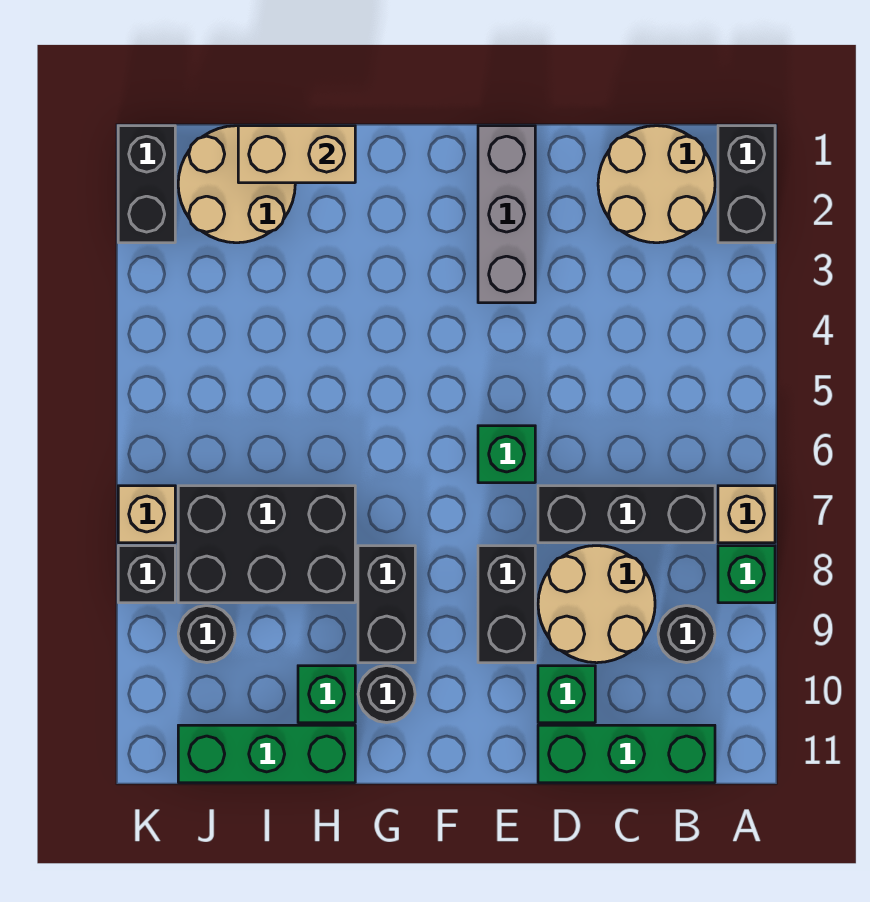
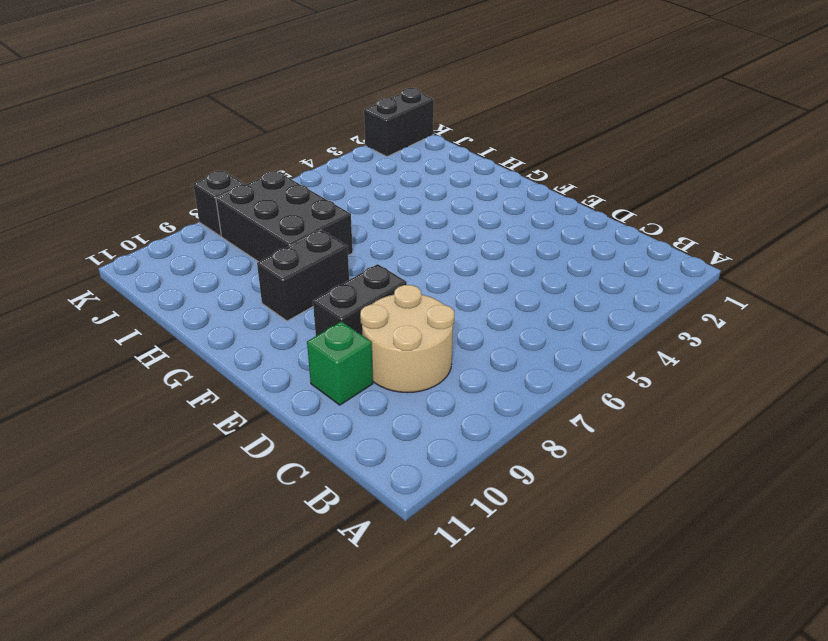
none -> black 1x2 brick [718,126,775,243]
none -> tan 1x1 brick [718,486,775,543]
none -> green 1x1 brick [718,546,775,603]

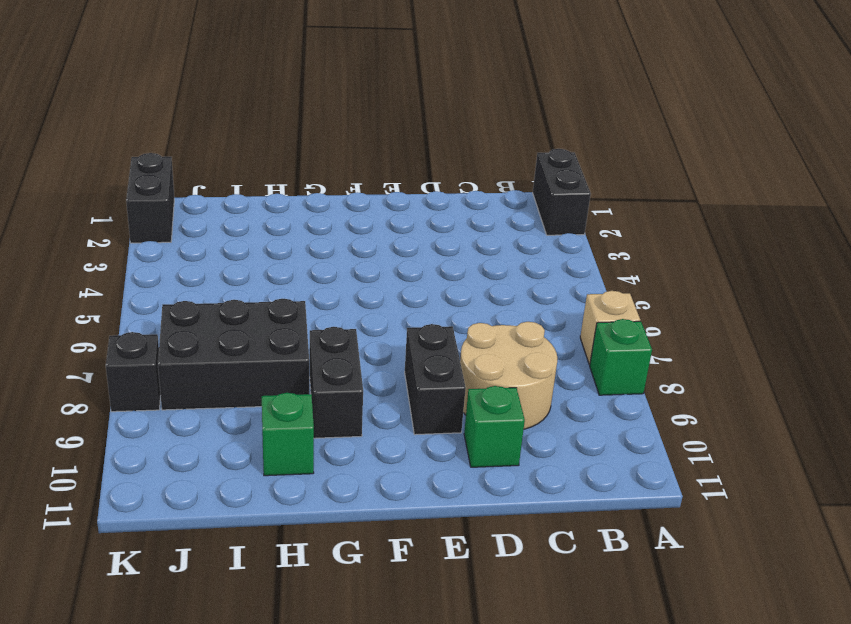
none -> tan 2x2 round brick [598,126,715,243]
none -> black 1x3 brick [538,486,715,543]
none -> black 1x1 round brick [658,606,715,663]

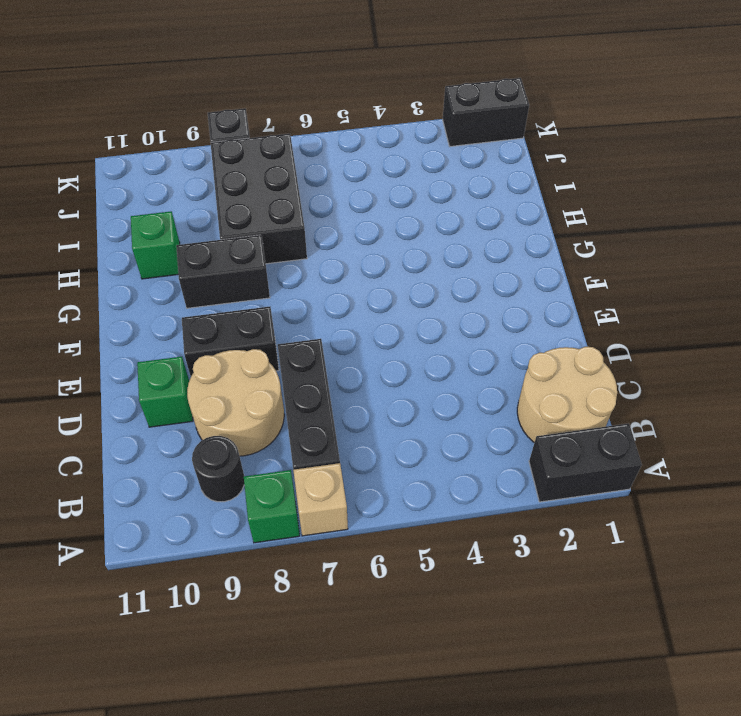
none -> green 1x3 brick [538,725,715,783]
none -> grey 1x3 brick [478,126,535,303]
none -> green 1x1 brick [478,426,535,483]

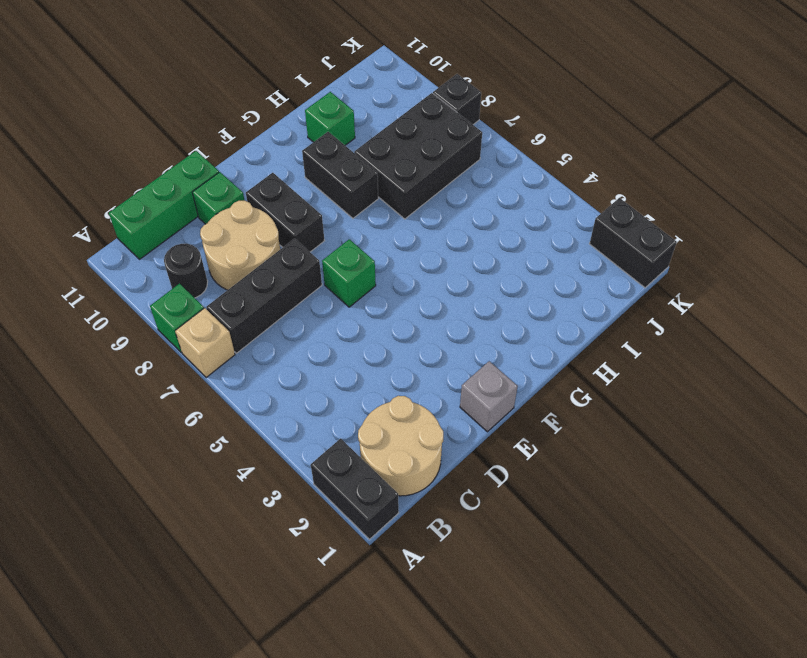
grey 1x1 brick [460,361,518,432] -> grey 1x3 brick [478,126,535,303]
none -> black 1x1 round brick [358,666,415,723]
none -> green 1x3 brick [178,725,355,783]
none -> tan 2x2 round brick [178,126,295,243]

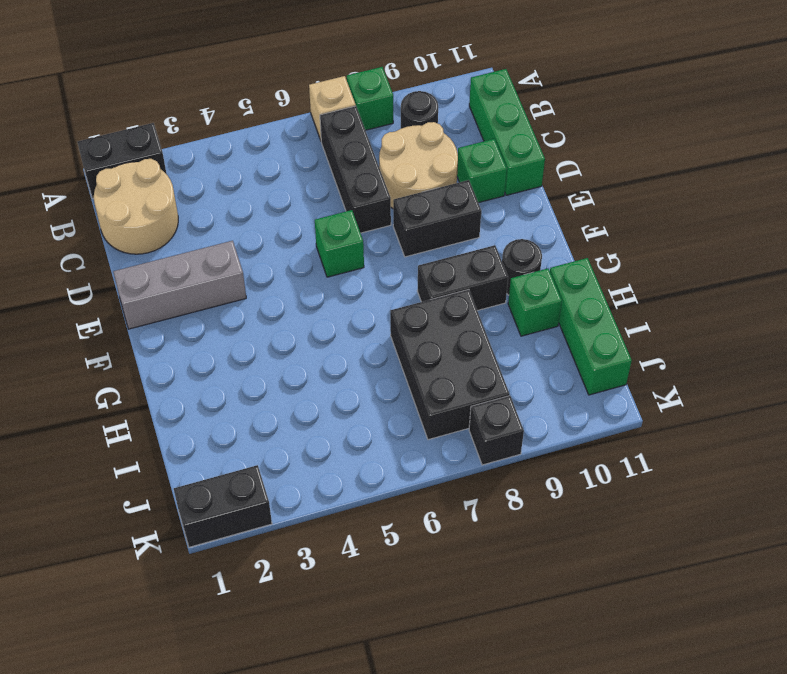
none -> tan 2x2 round brick [178,126,295,243]
none -> black 1x1 round brick [178,606,235,663]
none -> tan 1x1 brick [118,486,175,543]

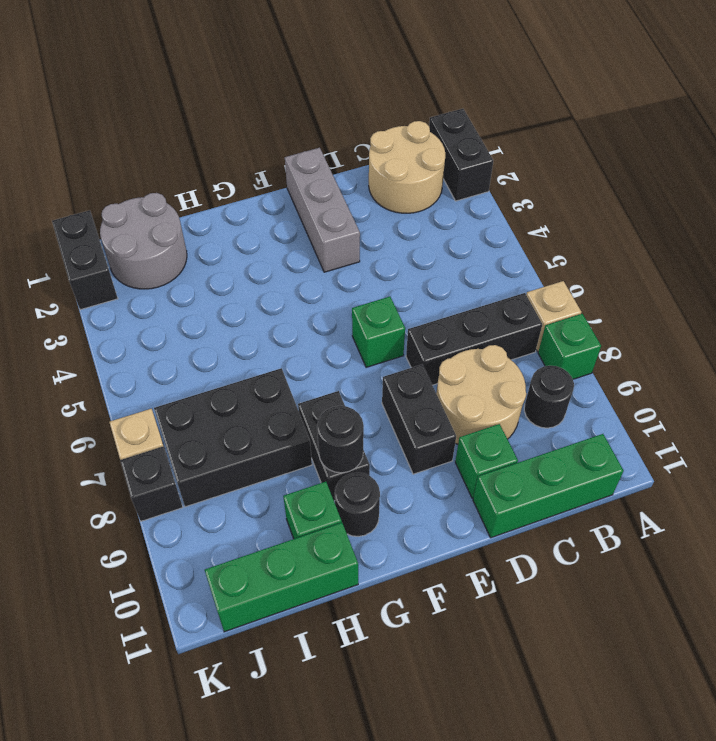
black 1x1 round brick [317,406,364,473] -> black 1x1 round brick moved to [178,606,235,663]
grey 2x2 round brick [100,193,187,289] -> tan 2x2 round brick [178,126,295,243]
none -> tan 1x2 brick [238,126,355,183]

